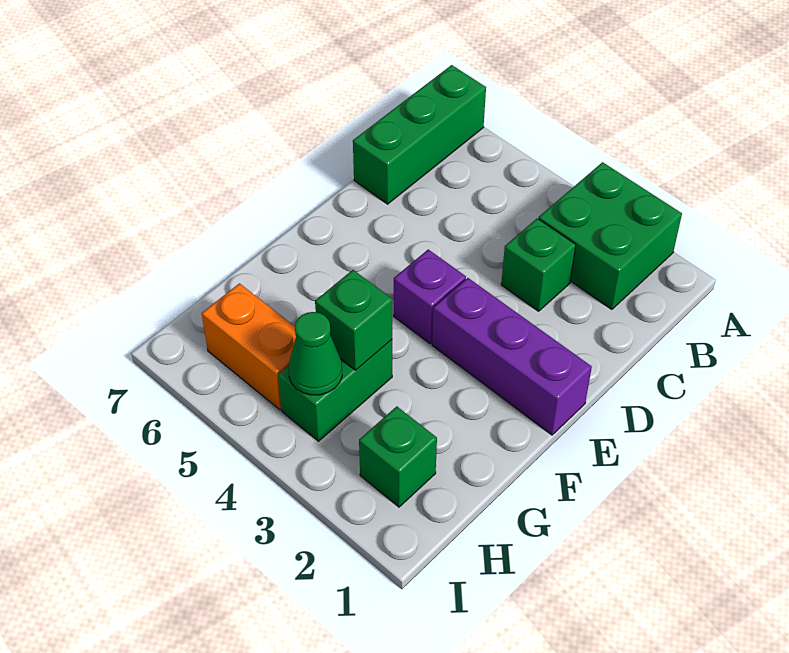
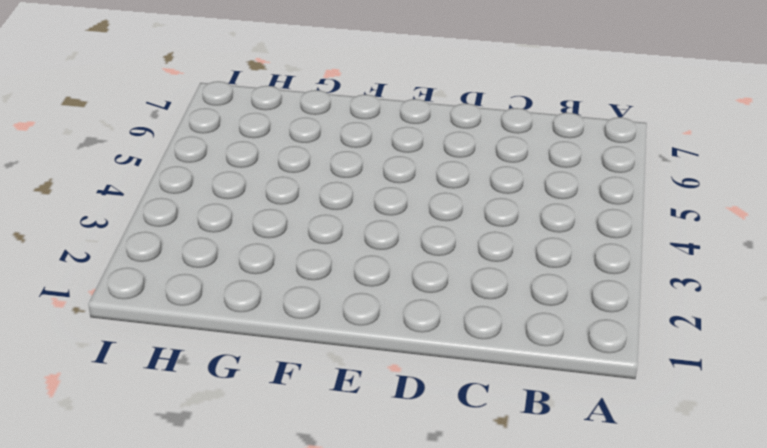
none -> green 2x2 brick [539,162,682,309]
none -> green 1x3 brick [353,65,486,204]

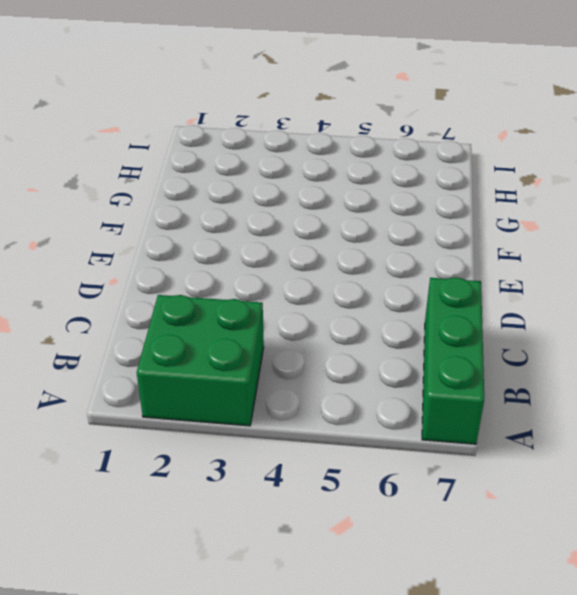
none -> green 1x1 brick [501,218,576,311]
none -> purple 1x3 brick [432,278,592,435]

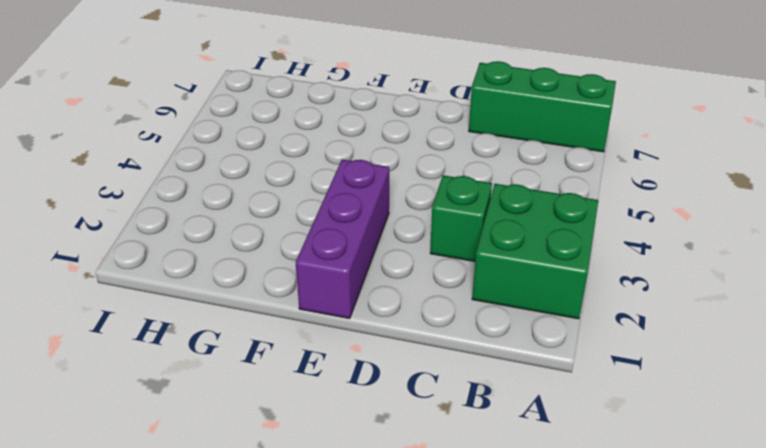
none -> purple 1x1 brick [394,249,466,344]
none -> green 1x2 brick [278,340,392,441]

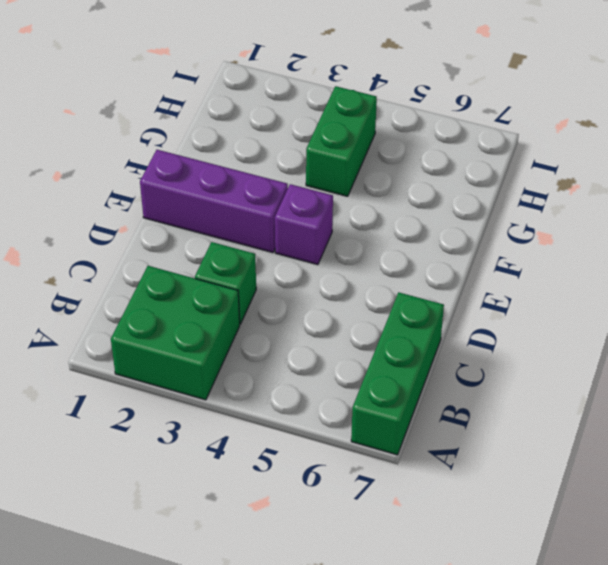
none -> green 1x1 brick [359,406,437,507]
none -> orange 1x2 brick [202,283,296,410]

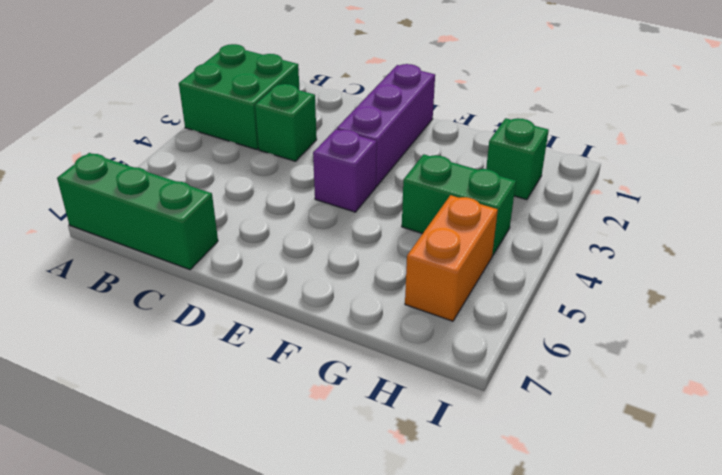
none -> green 1x1 brick [315,270,392,370]
none -> green 1x1 cone [289,312,342,395]

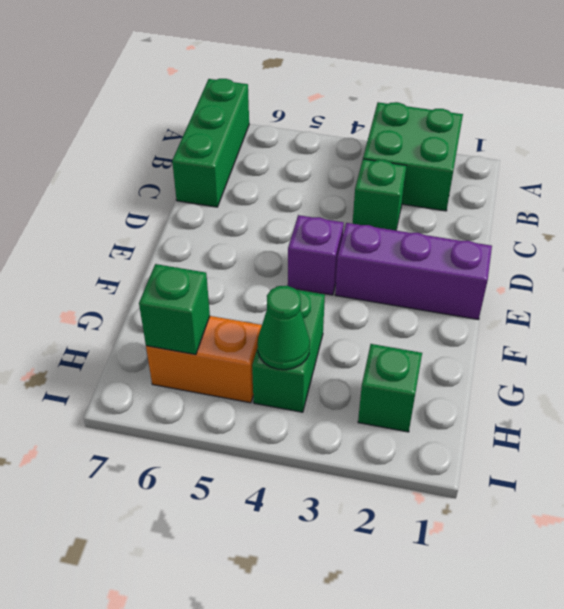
green 1x1 brick [139,264,210,355] -> green 1x1 brick moved to [315,270,392,370]

